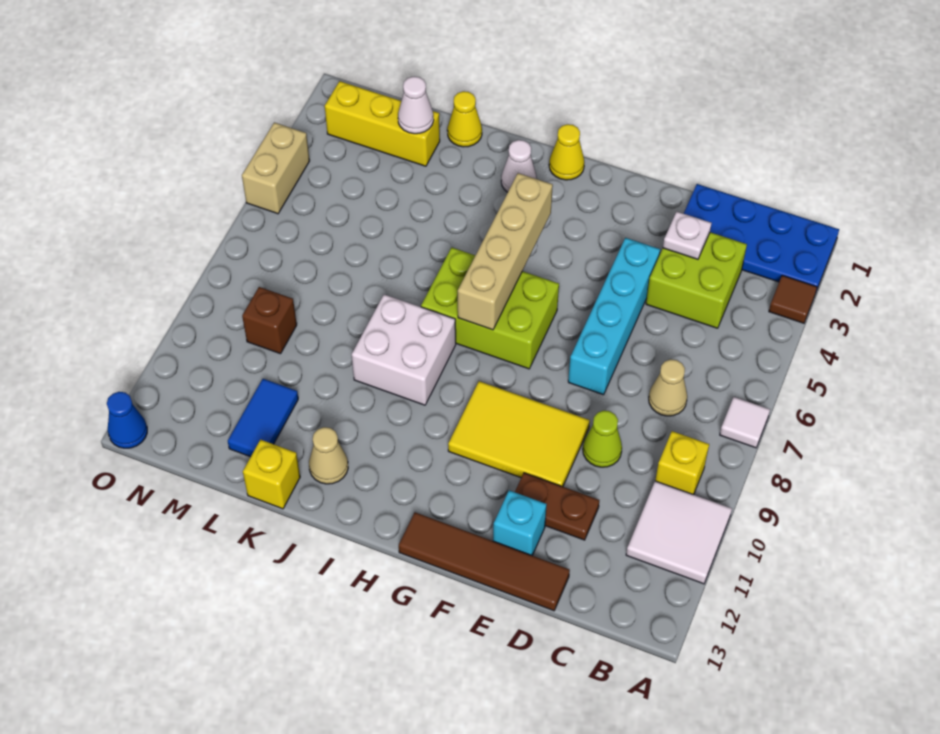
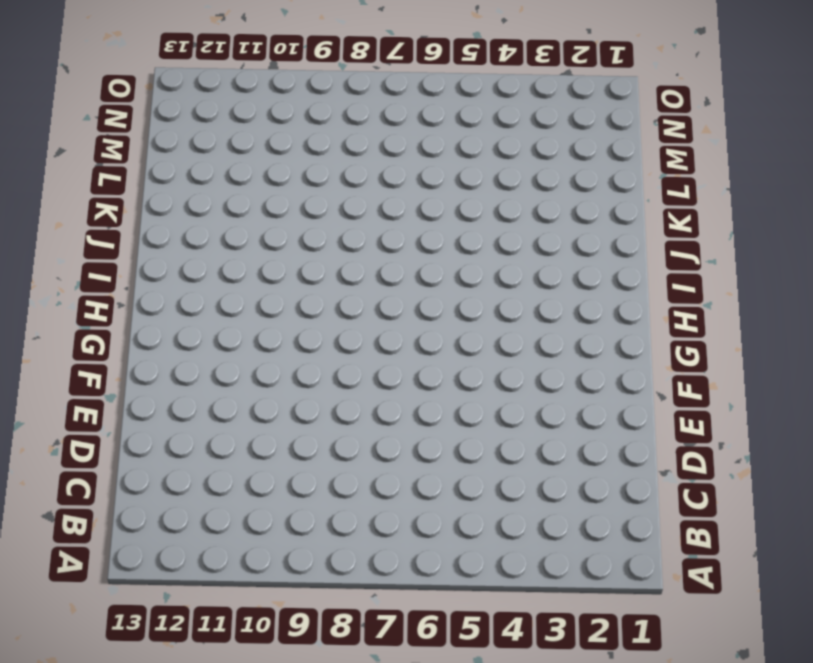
none -> blue 2x4 plate [684,184,839,291]
none -> brown 1x1 tile [769,275,817,323]
none -> white 1x1 tile [720,397,770,448]

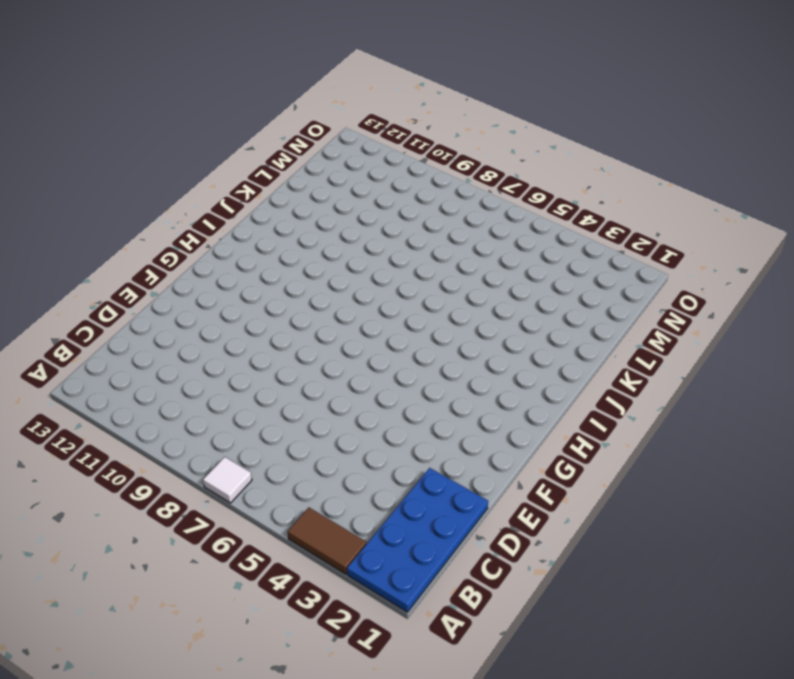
brown 1x2 tile [288,507,366,574] -> brown 1x1 tile [769,275,817,323]
none -> white 2x2 tile [626,481,732,584]
none -> yellow 1x1 brick [655,431,709,495]
none -> lime 2x2 brick [646,232,747,328]

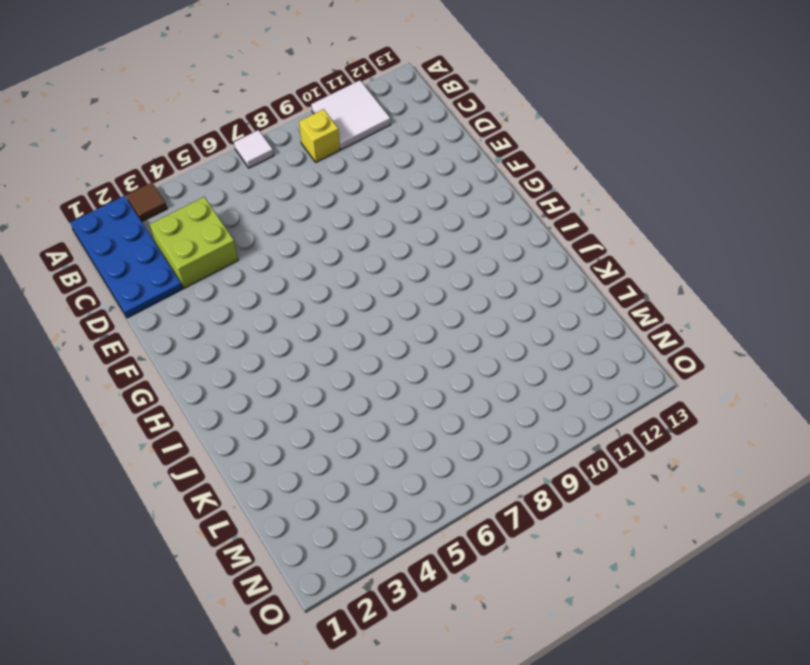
none -> tan 1x1 cone [649,359,687,416]
none -> lime 1x1 cone [583,411,622,467]
none -> brown 1x2 plate [515,473,599,540]

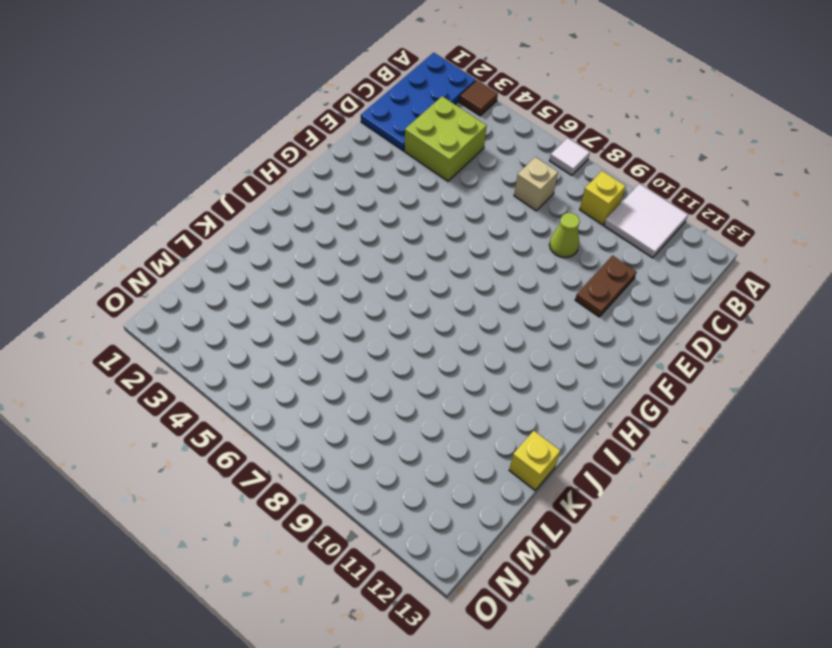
tan 1x1 brick [514,157,558,211] -> tan 1x1 cone [649,359,687,416]
none -> brown 1x4 tile [399,512,570,611]
none -> cyan 1x4 brick [568,238,660,395]
none -> yellow 2x3 tile [448,381,590,487]

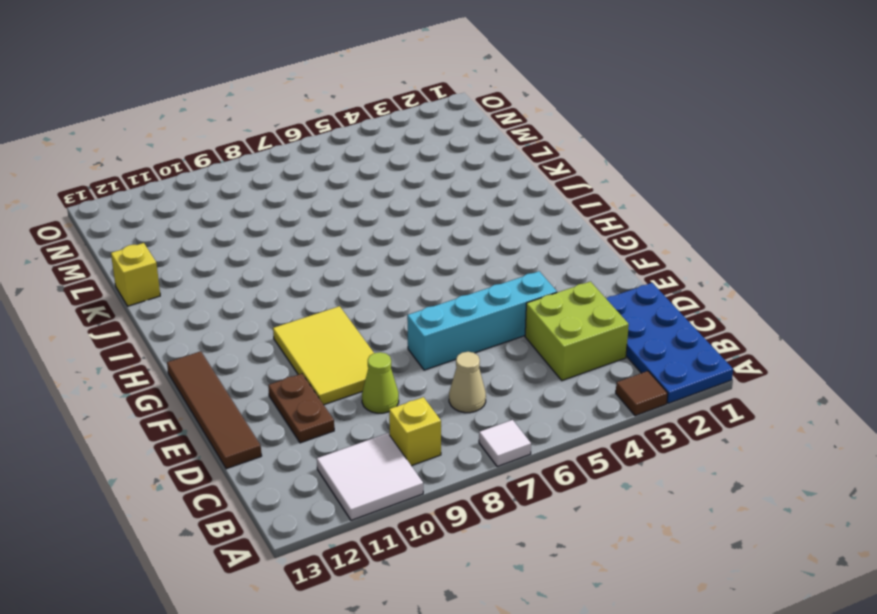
none -> cyan 1x1 brick [493,490,547,555]
none -> lime 2x3 brick [421,247,559,369]
none -> yellow 1x1 cone [549,124,584,180]

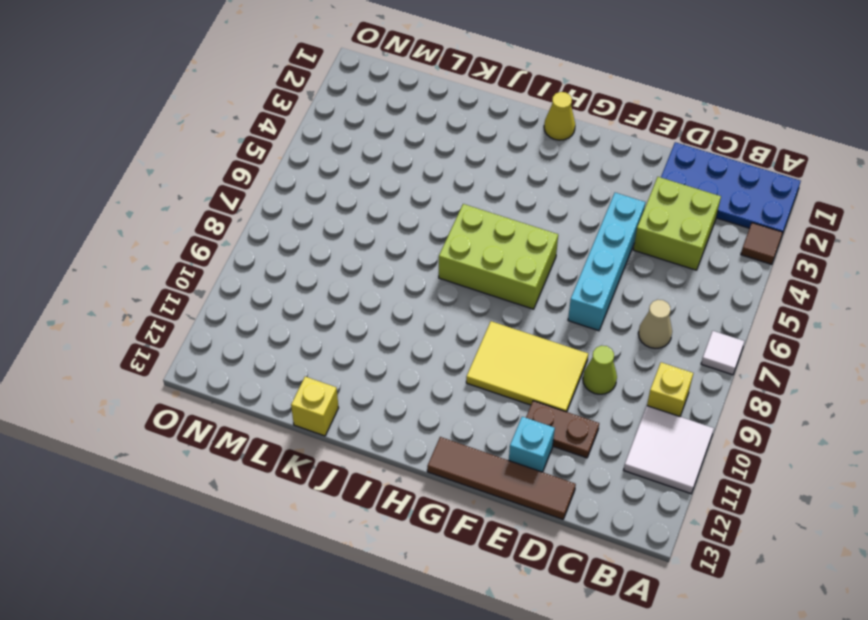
none -> white 1x1 cone [501,140,537,192]
none -> white 2x2 brick [352,294,456,405]
none -> tan 1x1 cone [309,427,348,484]

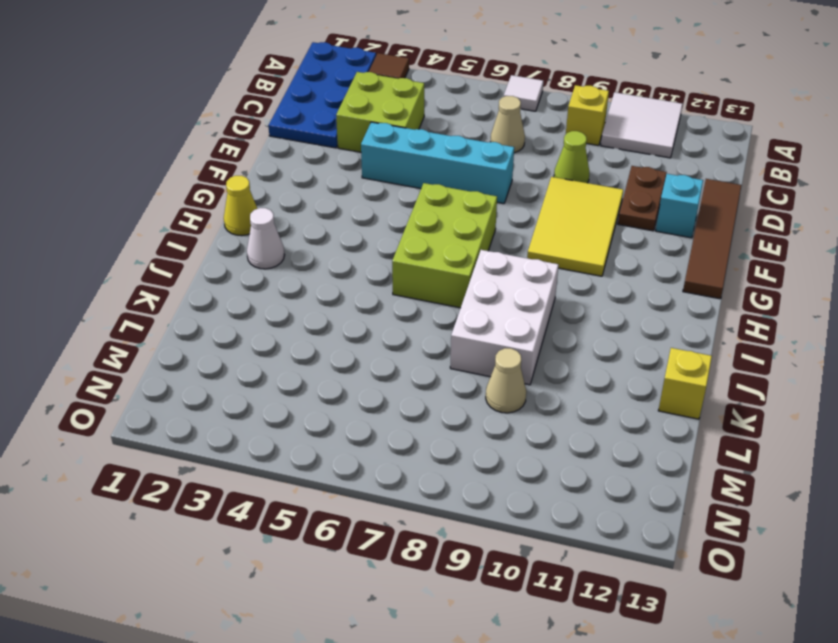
white 2x3 brick [450,250,558,385] -> white 2x2 brick [352,294,456,405]
tan 1x1 cone [486,348,526,413] -> tan 1x1 cone moved to [309,427,348,484]
none -> yellow 1x1 cone [447,91,482,147]
none -> yellow 1x3 brick [325,81,440,166]
none -> blue 1x2 tile [228,379,298,457]

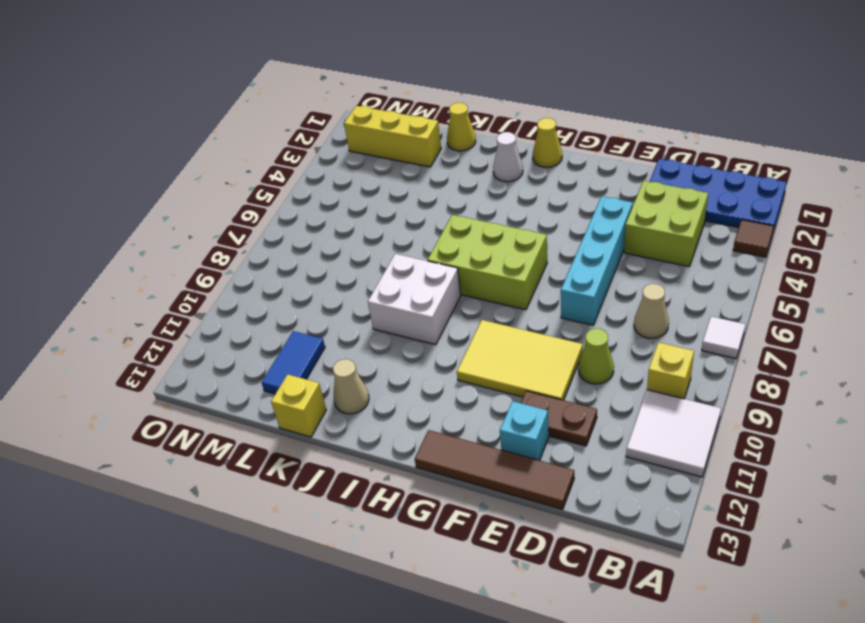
none -> brown 1x1 brick [242,287,297,354]
none -> tan 1x2 brick [242,122,310,214]
none -> blue 1x1 cone [107,392,147,448]

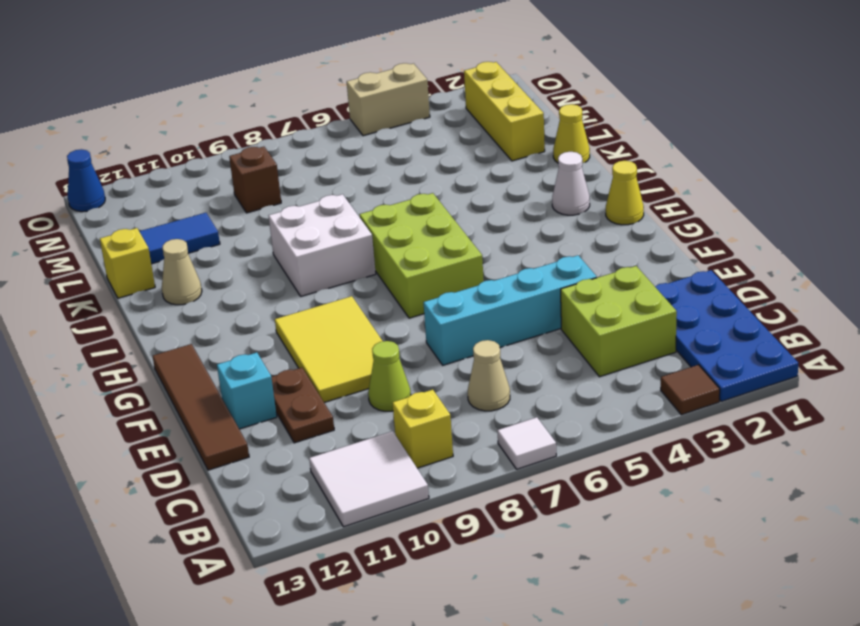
none -> white 1x1 plate [663,212,712,259]
none -> tan 1x4 brick [458,173,553,330]
none -> white 1x1 cone [398,77,434,134]

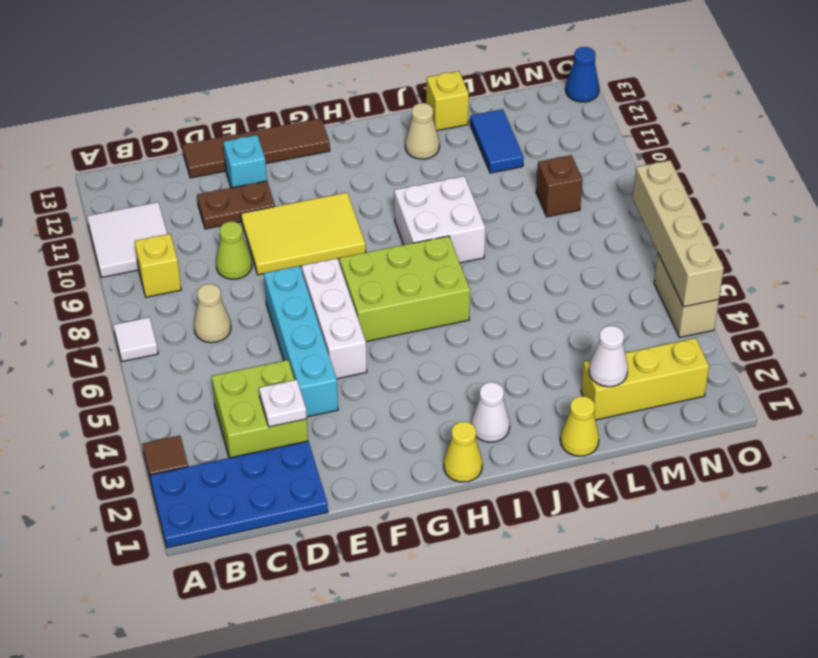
white 1x3 brick [302,258,367,379] -> none
tan 1x4 brick [633,160,724,307] -> tan 1x4 brick moved to [458,173,553,330]

